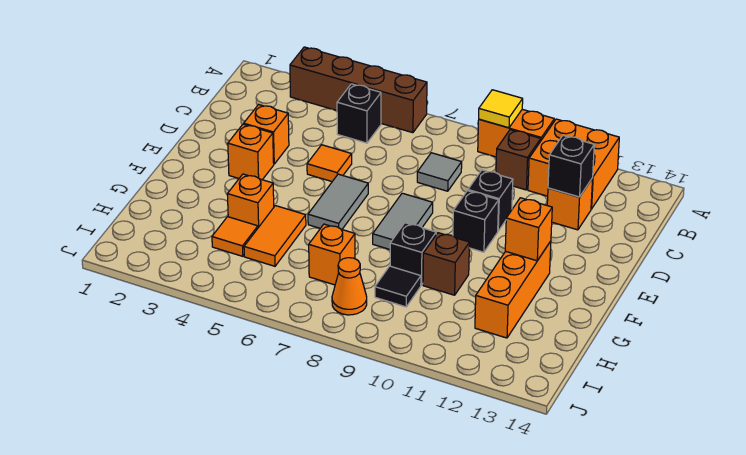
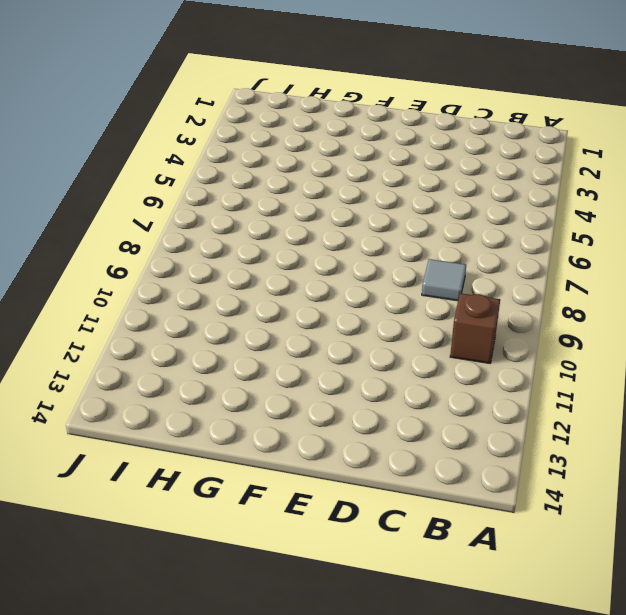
none -> brown 1x4 brick [290,47,427,133]
none -> orange 1x2 brick [478,109,554,157]
none -> orange 2x2 brick [528,119,619,209]

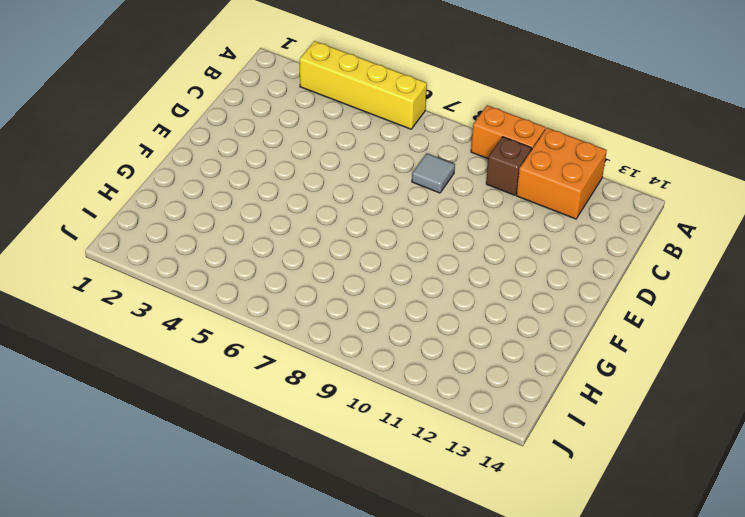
yellow 1x4 brick [300,41,427,129] -> brown 1x4 brick [290,47,427,133]
none -> black 1x1 brick [337,84,381,143]
none -> orange 1x1 brick [547,178,593,230]
none -> orange 1x1 brick [244,105,289,164]

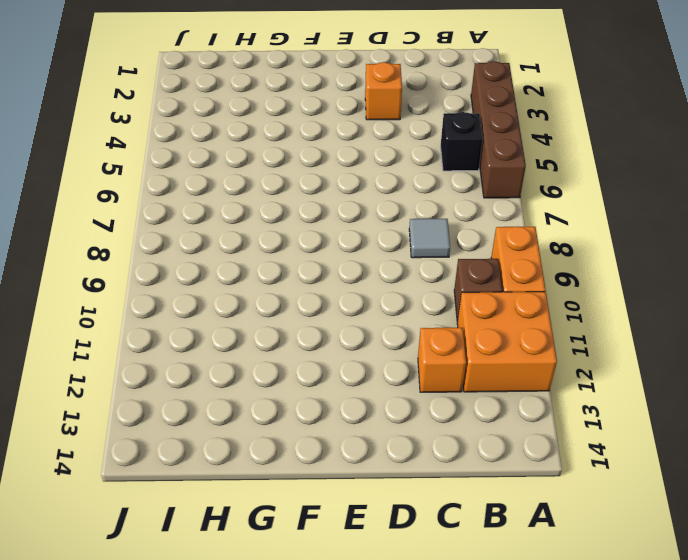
none -> orange 1x1 tile [307,145,352,181]
none -> black 1x1 brick [468,170,513,231]
none -> orange 1x1 brick [228,124,274,180]

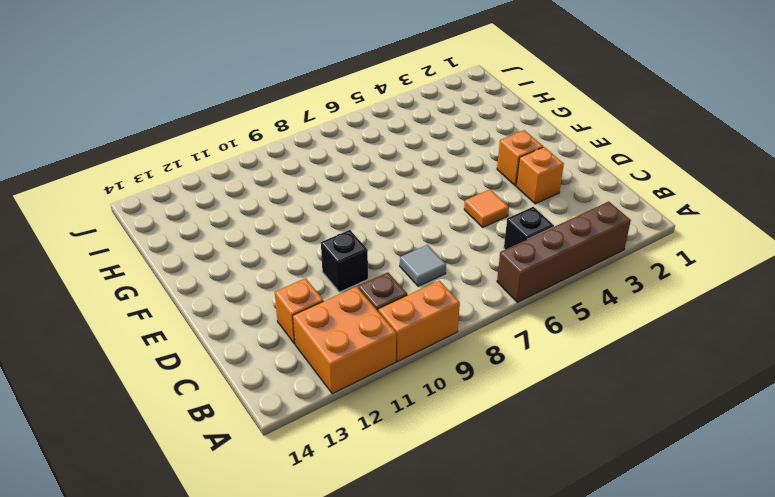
none -> grey 1x2 tile [308,174,368,229]
none -> grey 1x2 tile [373,193,433,249]
none -> black 1x1 brick [453,191,499,252]

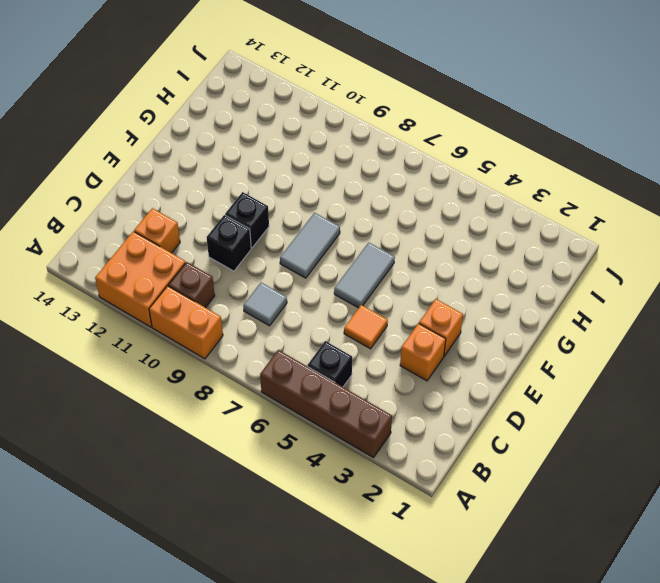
none -> orange 1x3 brick [475,241,551,338]
none -> orange 1x1 brick [227,174,274,228]
none -> orange 1x2 tile [244,206,306,266]

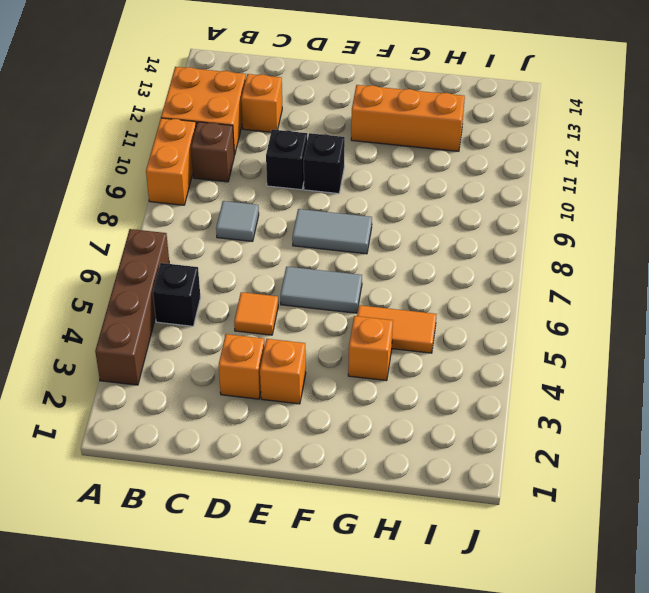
none -> black 1x1 brick [390,223,436,285]
none -> brown 1x1 brick [423,233,469,295]
none -> orange 1x1 tile [212,217,258,256]

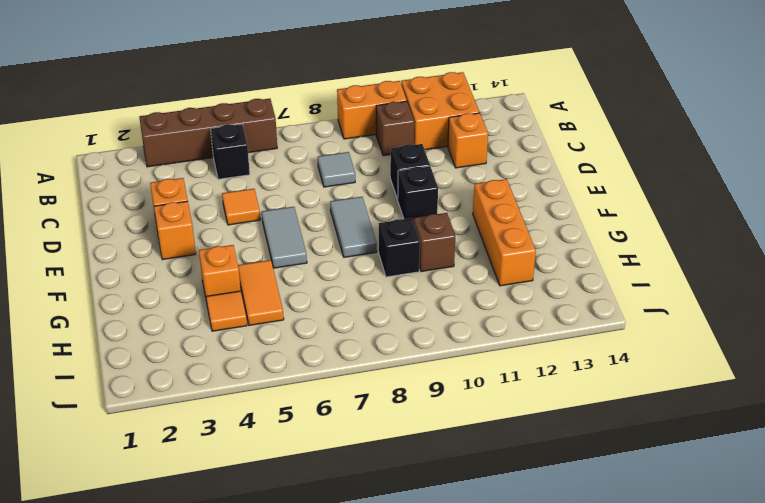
none -> orange 1x1 brick [309,224,355,285]
none -> black 1x1 tile [375,266,421,307]
none -> orange 1x1 cone [332,258,367,315]

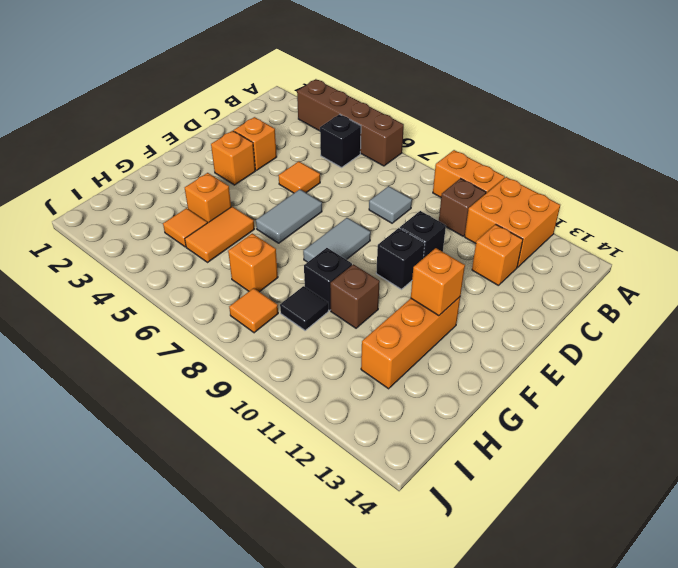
orange 1x1 tile [229,288,278,333] -> orange 1x1 cone [332,258,367,315]
none -> yellow 1x1 tile [479,90,523,128]
none -> black 1x1 brick [548,136,594,197]

